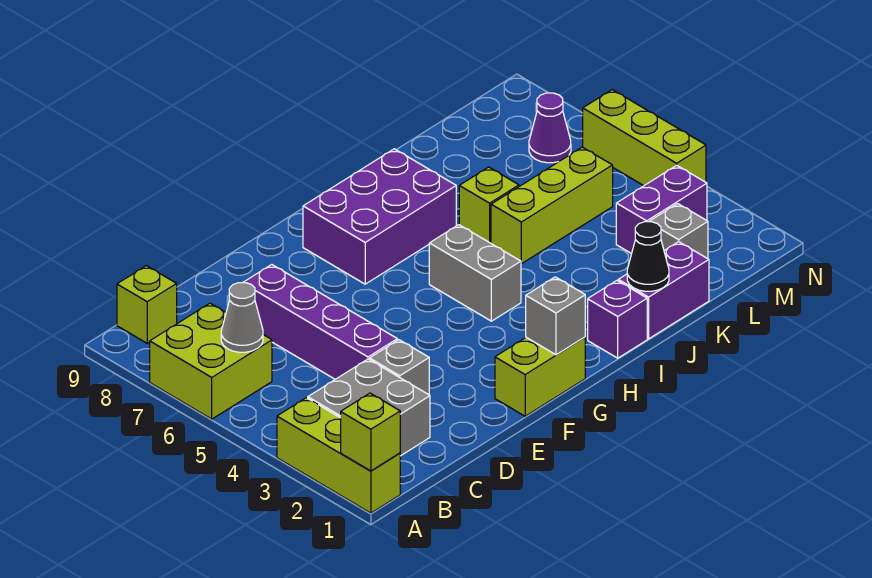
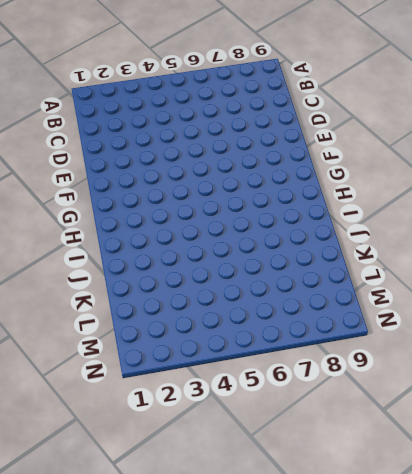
none -> lime 1x3 brick [277,398,400,513]
none -> lime 2x2 brick [150,303,272,419]
none -> grey 2x2 brick [308,359,430,456]

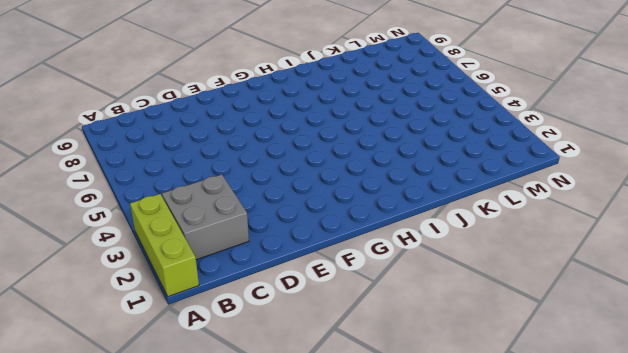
none -> lime 2x2 brick [150,303,272,419]
none -> lime 1x1 brick [117,266,177,343]
none -> grey 1x1 brick [370,340,429,395]

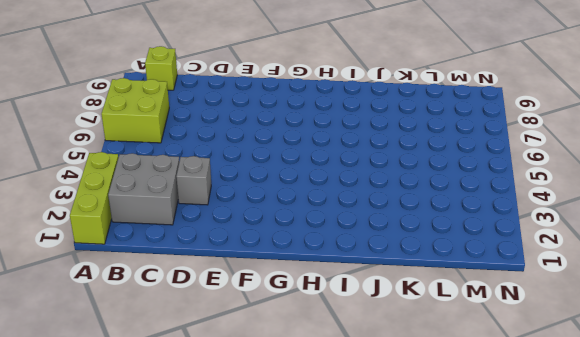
none -> purple 1x4 brick [243,265,397,379]
none -> lime 1x2 brick [495,337,585,416]
none -> purple 2x3 brick [303,149,456,284]

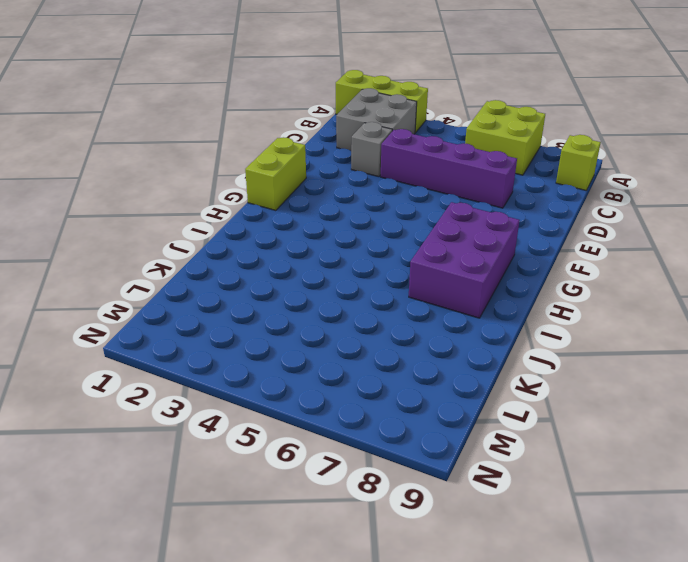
none -> grey 1x2 brick [429,225,521,321]
none -> purple 1x1 brick [588,281,647,358]
none -> purple 1x2 brick [618,242,709,339]

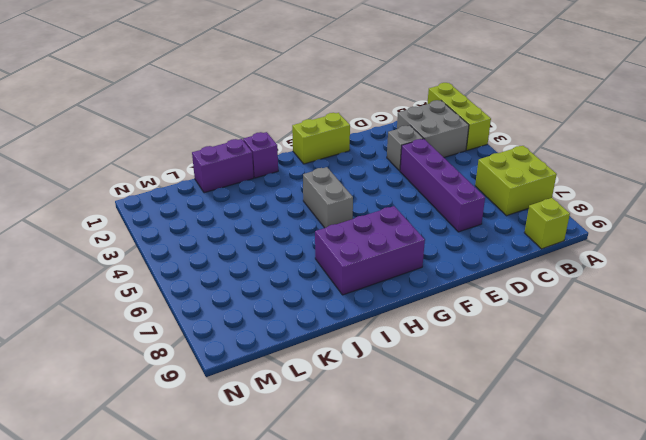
none -> lime 1x3 brick [491,147,613,264]
none -> lime 1x1 brick [459,167,519,243]
none -> grey 1x1 brick [649,204,708,259]

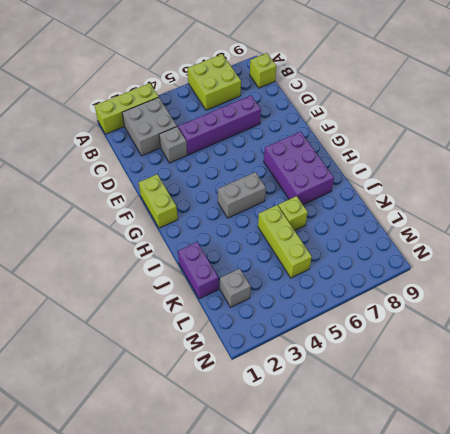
none -> purple 1x1 brick [588,281,647,358]
none -> purple 1x2 brick [616,165,707,254]
none -> purple 1x1 cone [529,93,571,163]

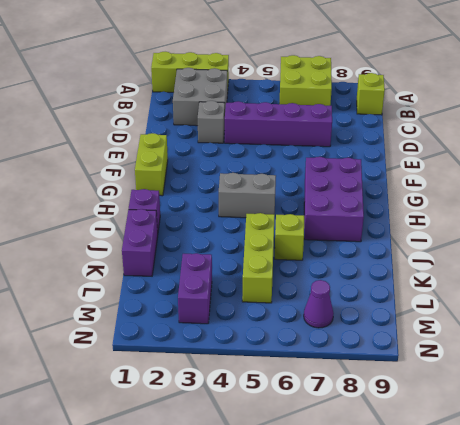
none -> grey 1x1 brick [649,204,708,259]
none -> lime 1x3 brick [583,90,706,186]
none -> lime 1x1 brick [341,393,400,471]

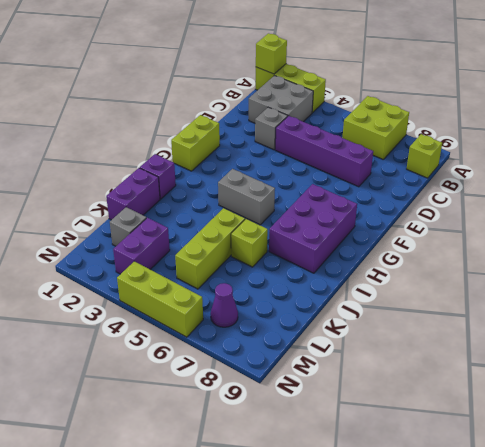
none -> grey 1x1 cone [221,283,263,352]
none -> grey 1x1 brick [526,277,585,355]
none -> black 1x1 cone [627,222,669,291]

